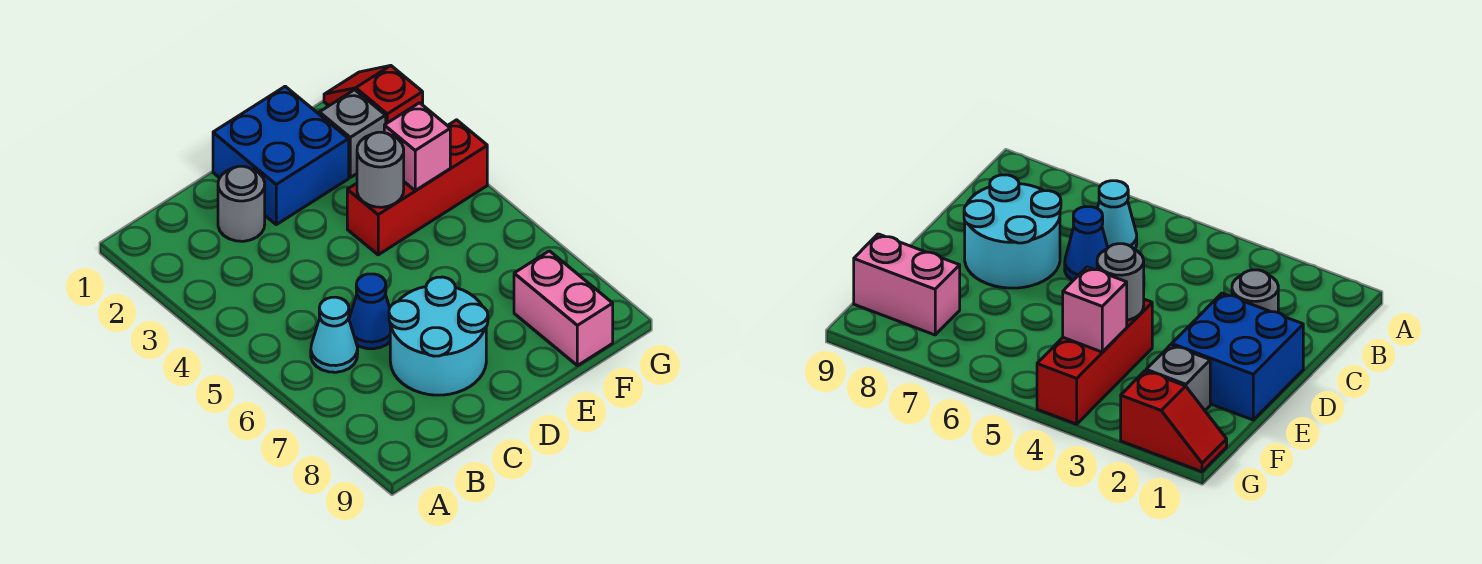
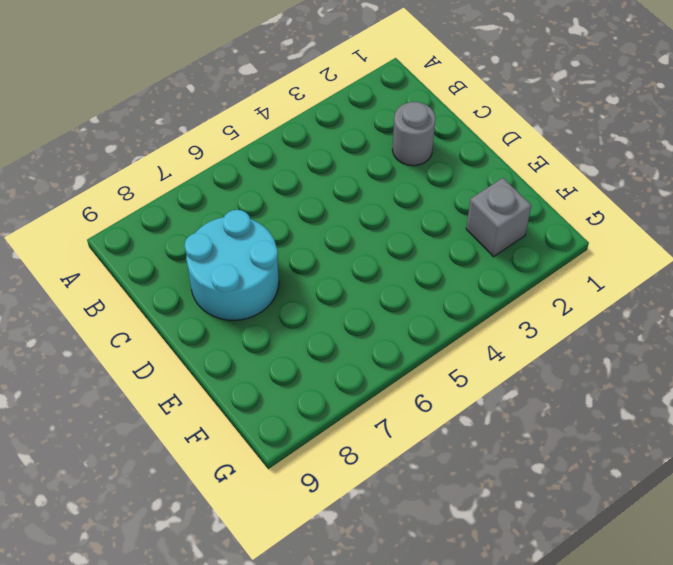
none -> cyan 1x1 cone [311,297,358,372]
none -> blue 1x1 cone [349,274,391,349]

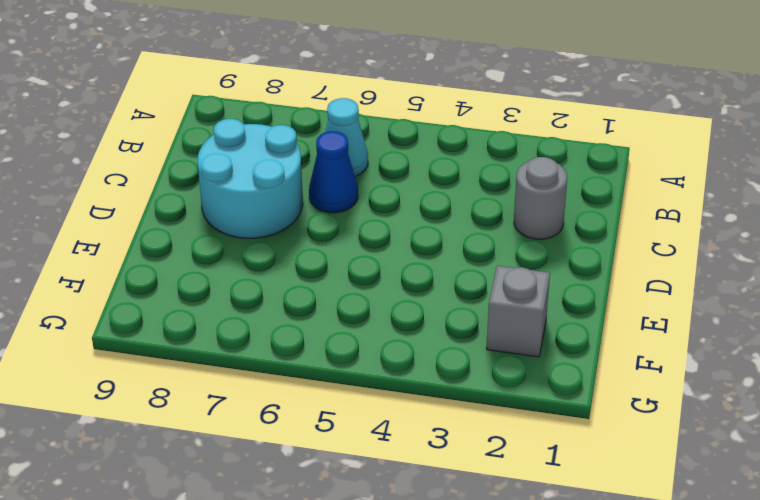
none -> blue 2x2 brick [213,86,349,225]
none -> red 1x3 brick [347,120,487,255]

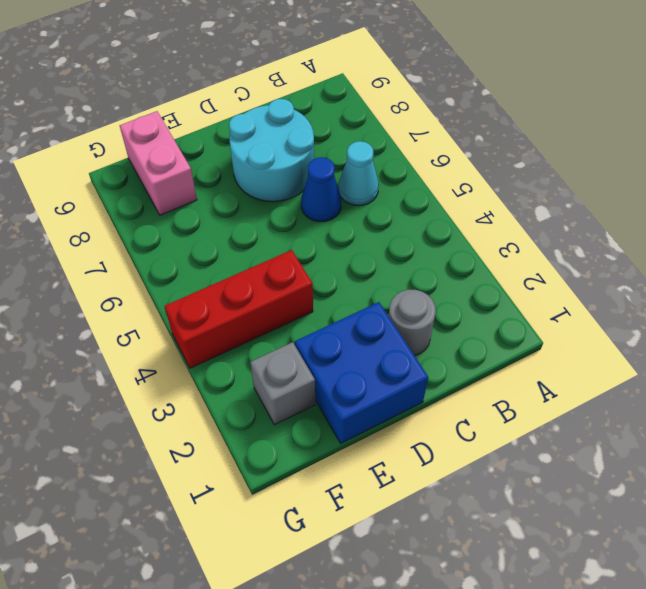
none -> red 1x2 slope [324,66,423,124]
none -> grey 1x1 round brick [357,132,404,207]

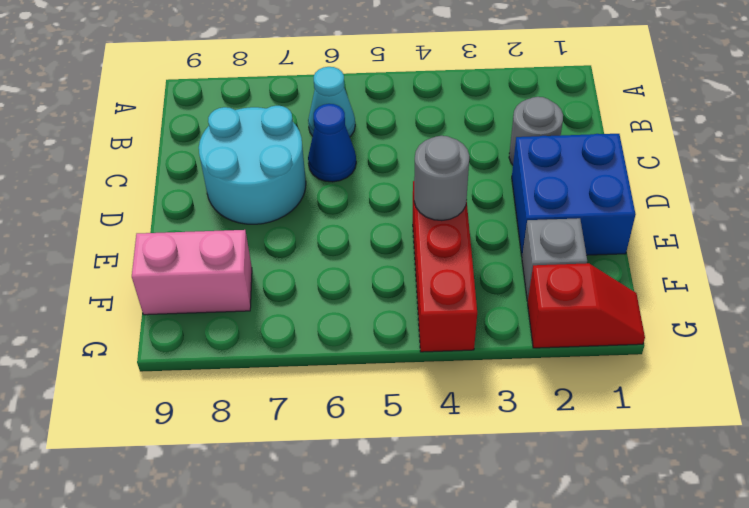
none -> pink 1x1 brick [384,103,450,190]

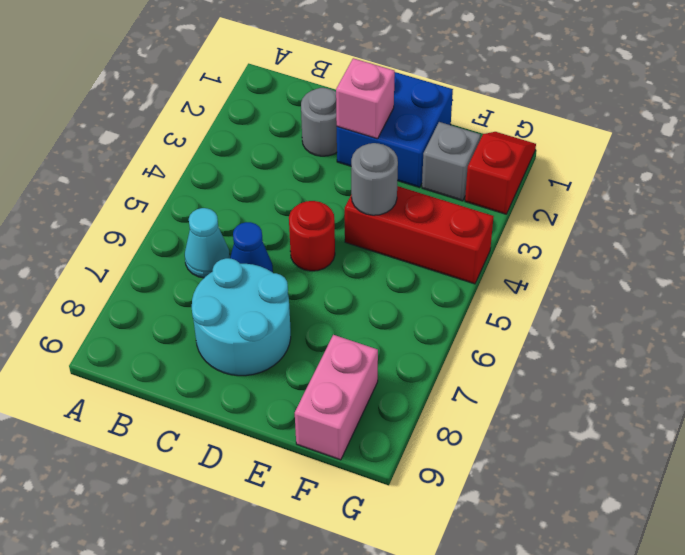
pink 1x1 brick [336,58,395,139] -> pink 1x1 brick moved to [384,103,450,190]
red 1x1 round brick [289,201,335,271] -> none

